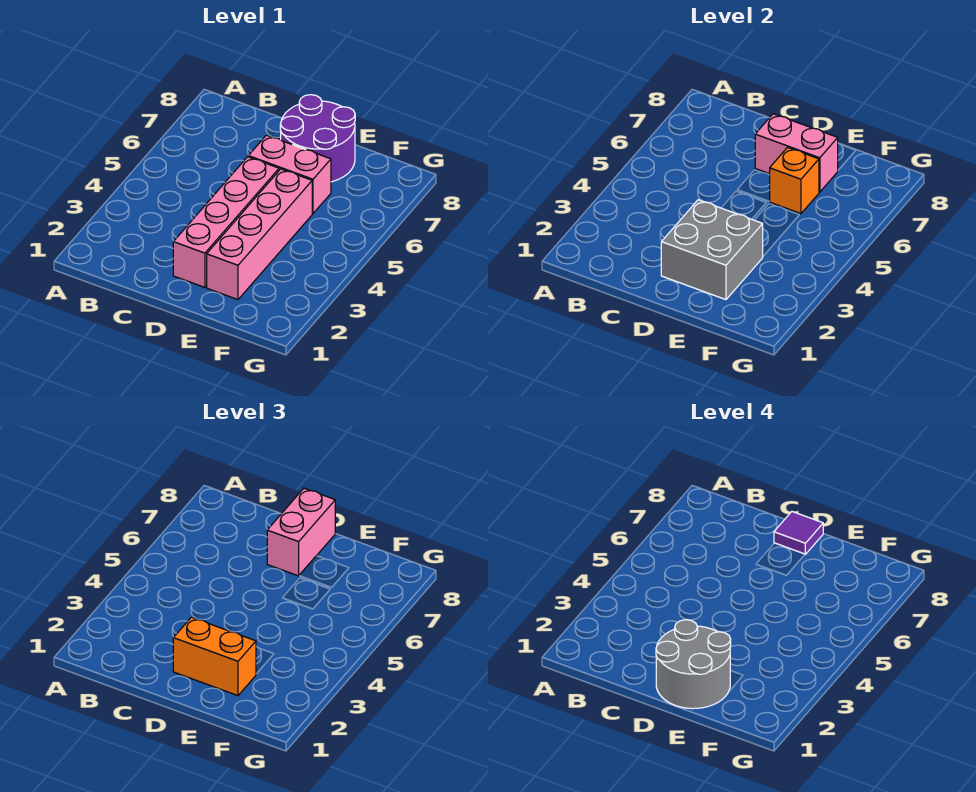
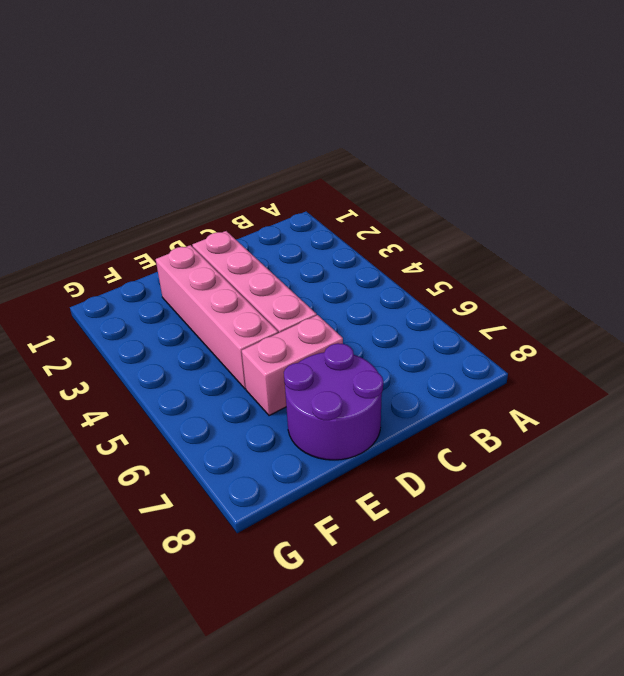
none -> grey 2x2 brick [661,200,763,300]
none -> pink 1x2 brick [755,114,838,192]

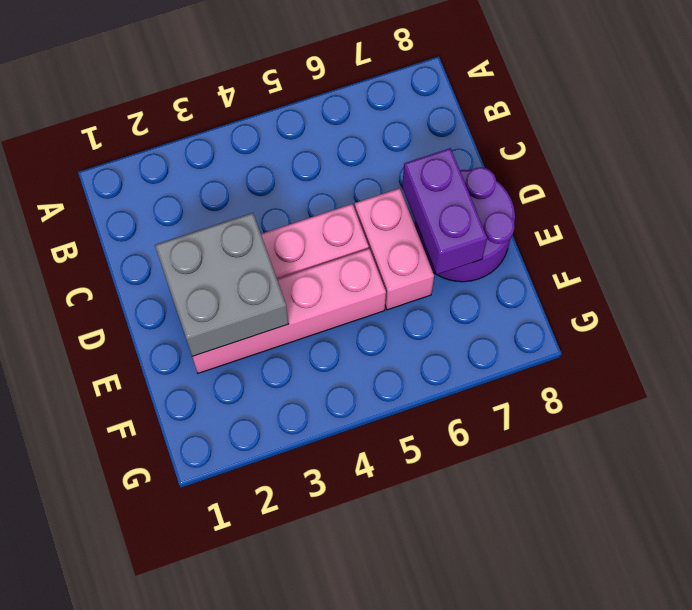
purple 1x2 brick [402,148,487,274] -> pink 1x2 brick [755,114,838,192]
none -> orange 1x1 brick [769,147,819,214]
none -> orange 1x2 brick [173,617,256,696]

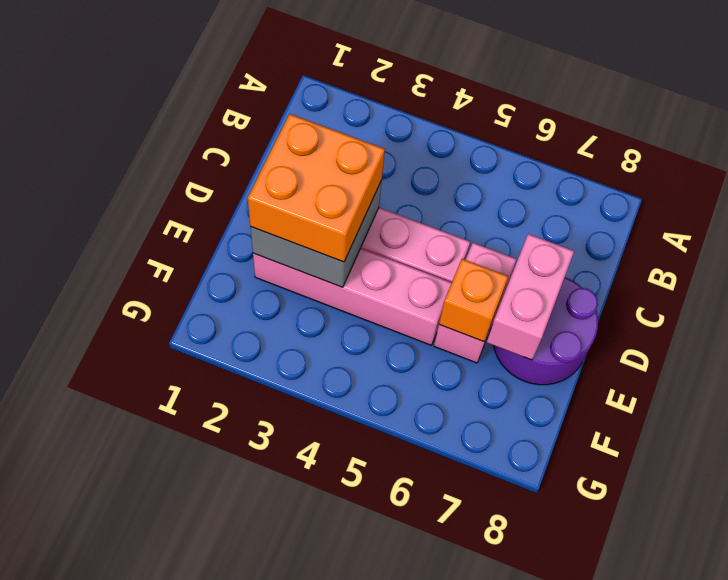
orange 2x2 brick [248,114,385,262] -> orange 1x2 brick [173,617,256,696]
none -> pink 1x2 brick [267,488,335,576]
none -> grey 2x2 round brick [656,620,731,709]

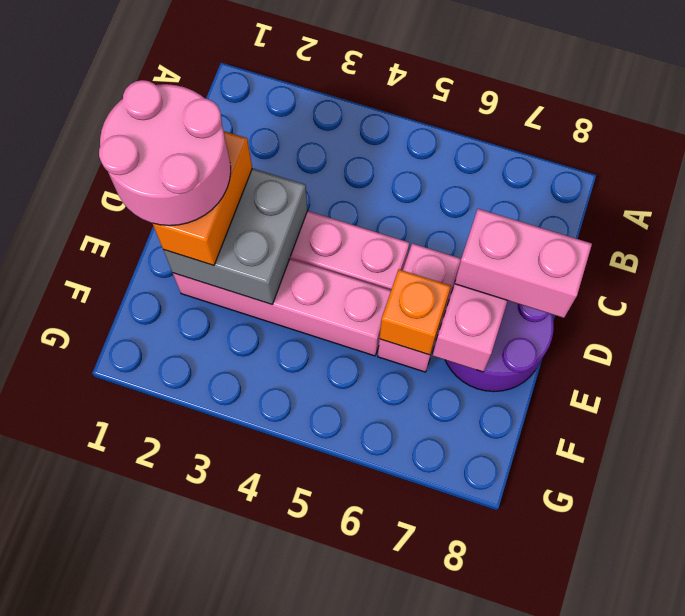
pink 2x2 round brick [99,80,231,226] -> grey 2x2 round brick [656,620,731,709]
none -> purple 1x1 tile [774,512,823,554]

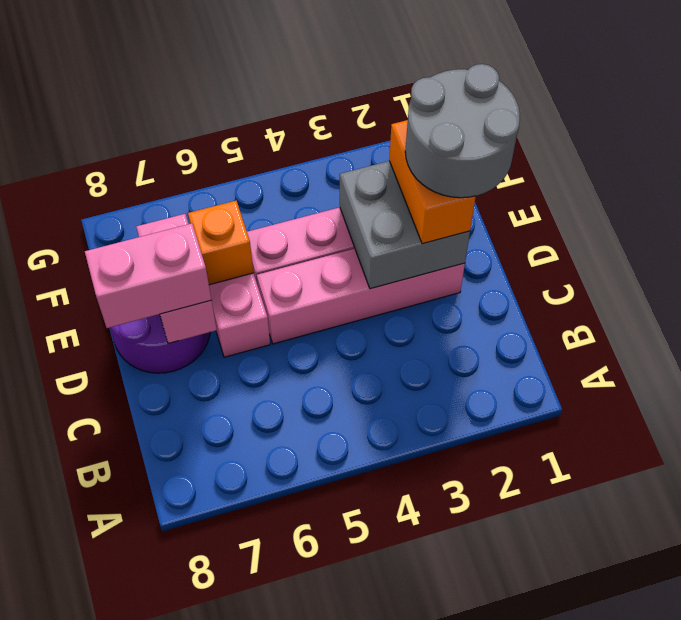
none -> purple 1x1 tile [774,512,823,554]

